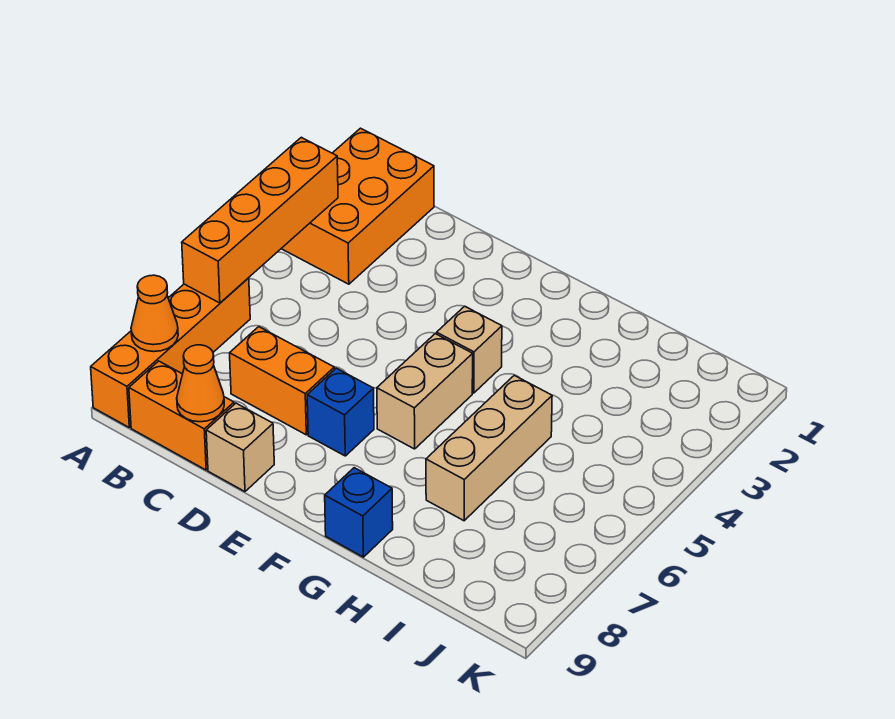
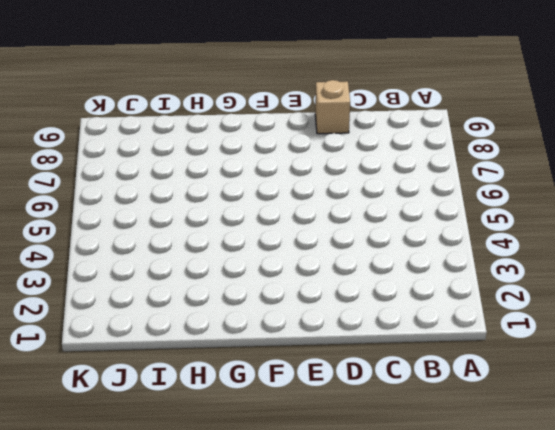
none -> orange 2x3 brick [281,128,434,284]
none -> orange 1x4 brick [91,278,250,427]
none -> orange 1x2 brick [129,361,234,470]

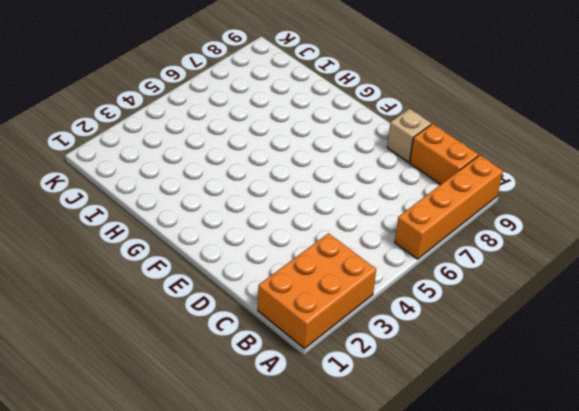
none -> orange 1x2 brick [230,327,334,435]
none -> blue 1x1 brick [307,368,374,456]
none -> tan 1x1 brick [437,306,502,393]

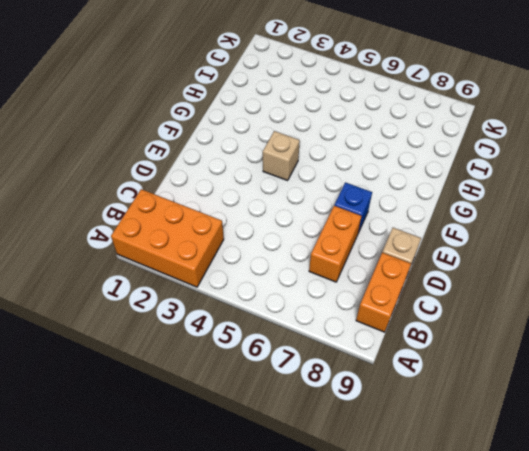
none -> orange 1x4 brick [91,278,250,427]
none -> tan 1x2 brick [377,334,473,449]
none -> blue 1x1 brick [325,468,393,557]

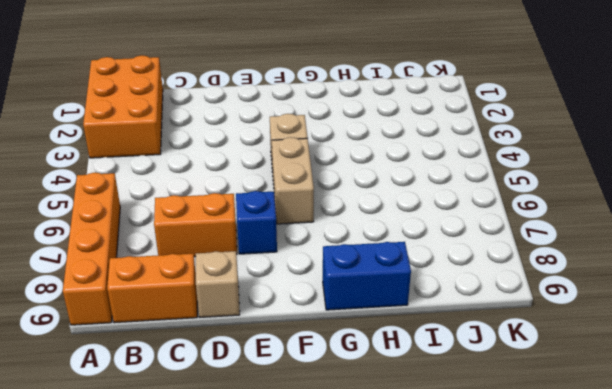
blue 1x2 brick [323,242,411,310] -> blue 1x1 brick [325,468,393,557]
none -> tan 1x3 brick [426,375,552,521]
none -> orange 1x4 brick [182,137,338,303]
none -> orange 1x1 cone [131,275,178,352]

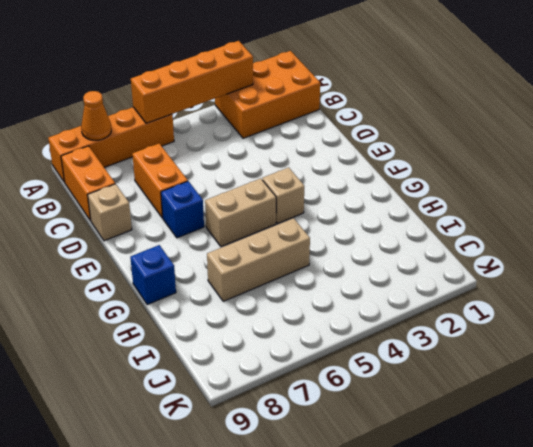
none -> orange 1x1 cone [177,345,224,422]

